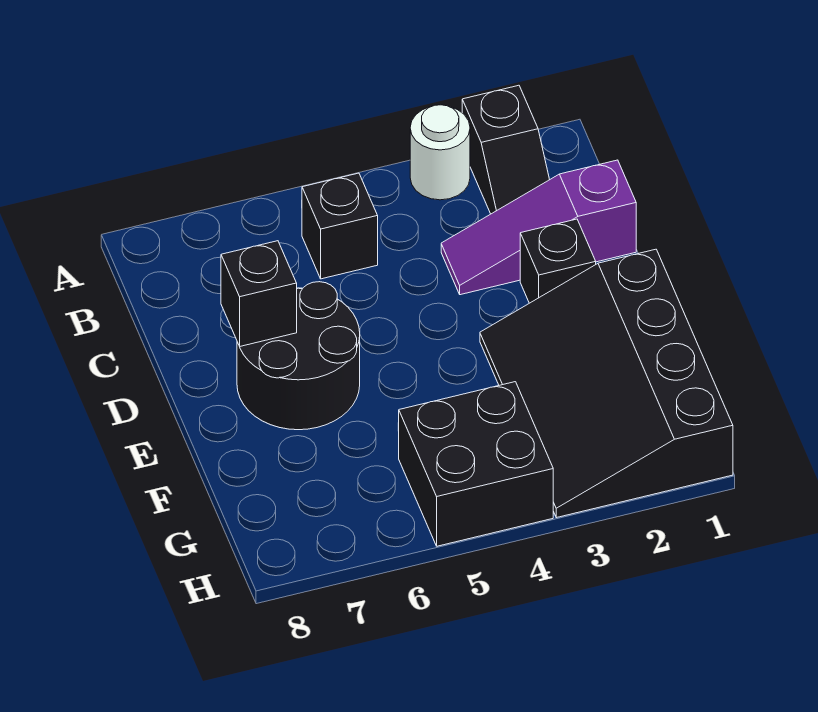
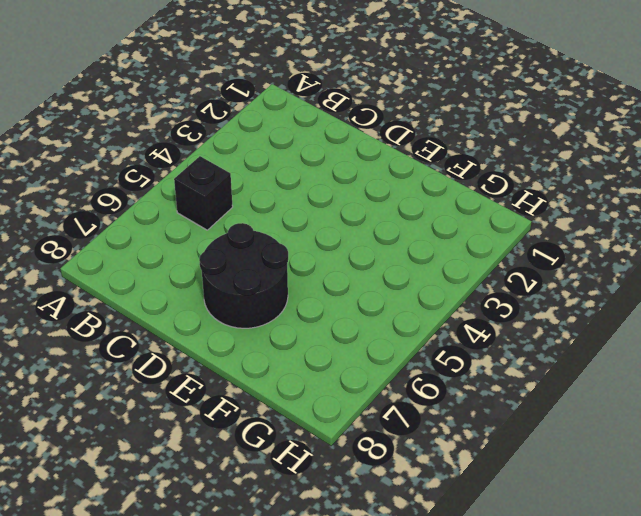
none -> black 1x2 slope [462,85,550,214]
none -> white 1x1 round brick [410,105,470,200]

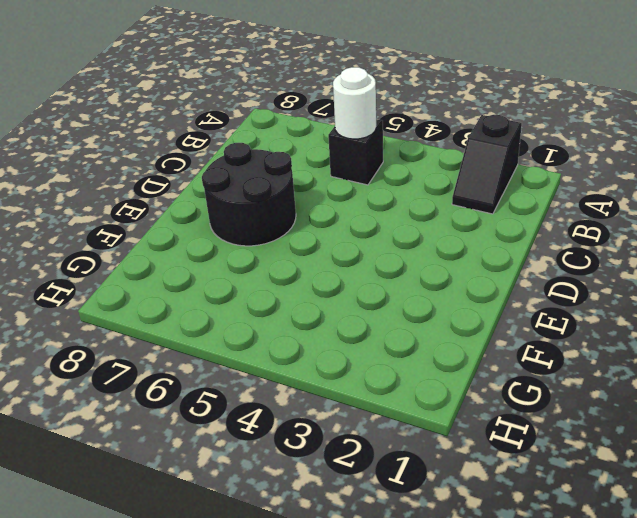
white 1x1 round brick [333,67,376,139] -> white 1x1 round brick moved to [410,105,470,200]
none -> purple 1x3 slope [441,160,636,295]
none -> black 1x1 brick [520,219,596,303]

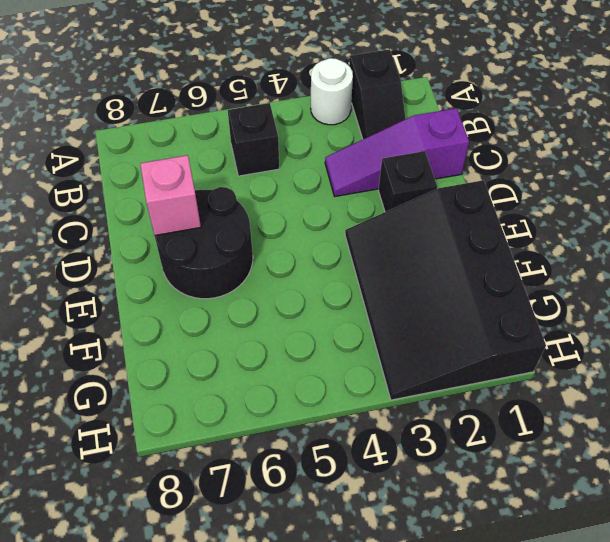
pink 1x1 brick [140,155,201,236] -> black 1x1 brick [221,241,297,346]
none -> black 2x2 brick [399,382,553,546]

